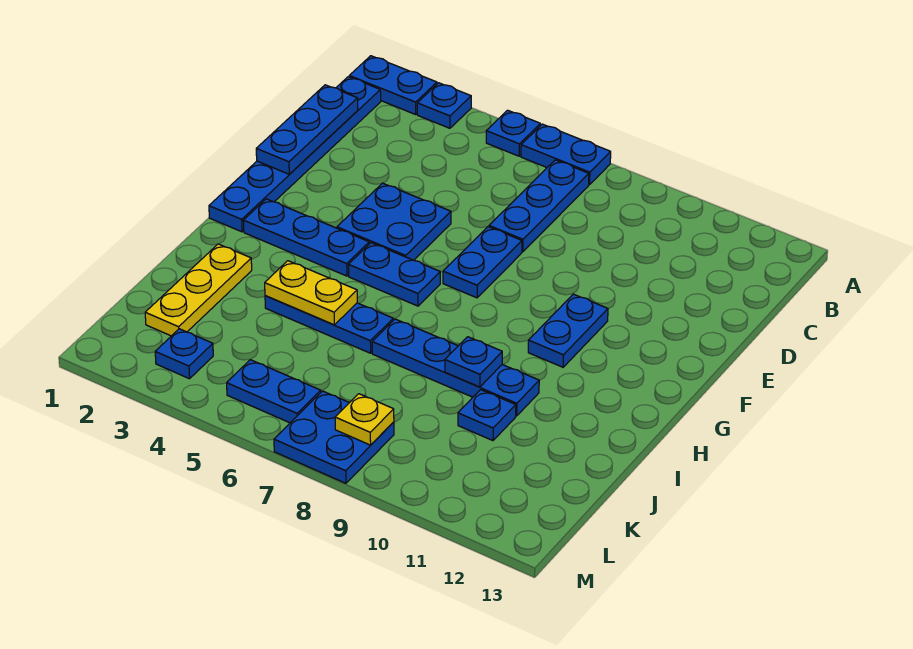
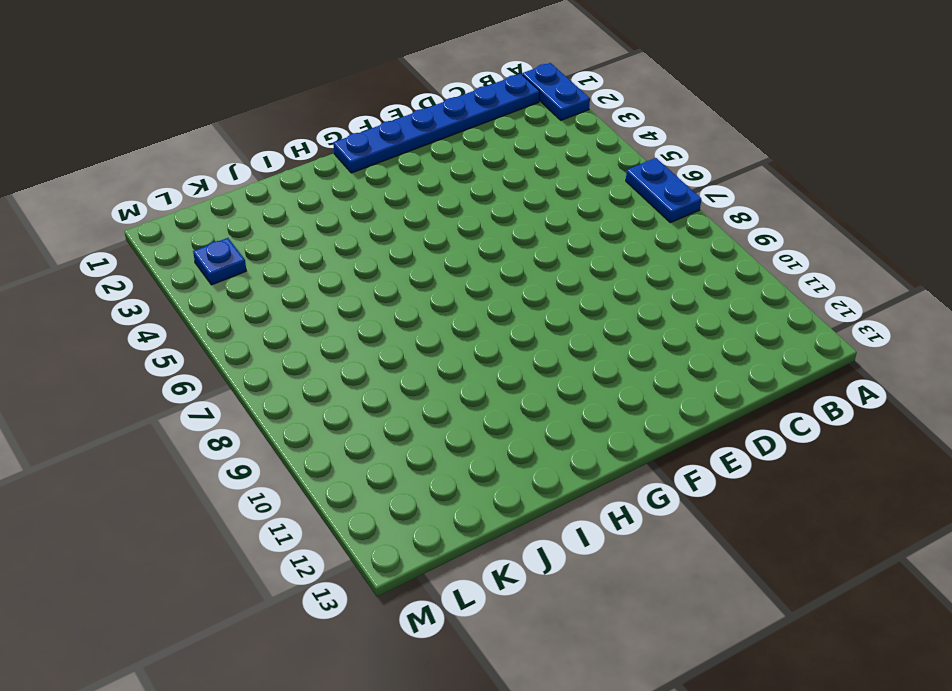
none -> blue 1x1 plate [417,83,471,128]
none -> blue 1x1 plate [486,110,540,156]
none -> blue 1x3 plate [489,160,589,252]

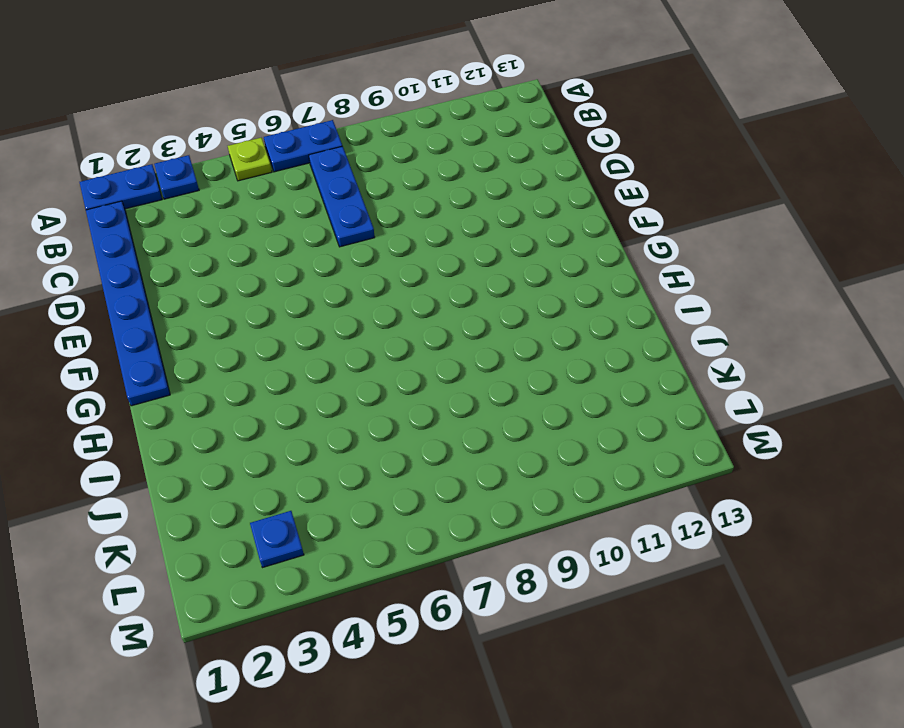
lime 1x1 plate [228,138,272,181] -> blue 1x1 plate [486,110,540,156]
none -> blue 2x2 plate [337,183,451,260]
none -> blue 1x2 plate [443,227,522,298]
none -> blue 1x2 plate [528,294,608,367]

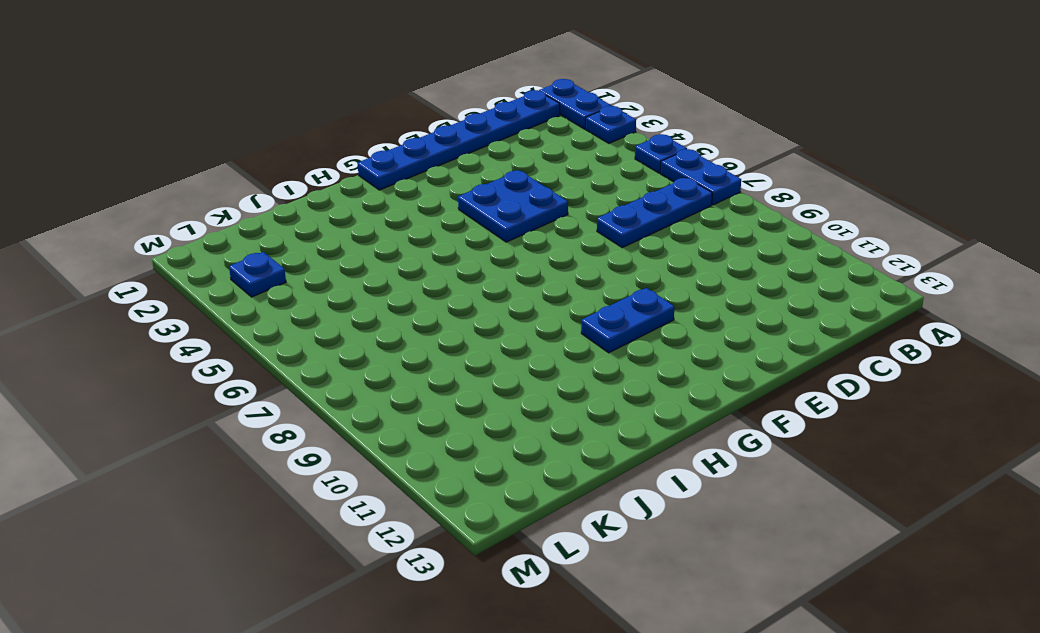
none -> blue 1x2 plate [443,227,522,298]
none -> blue 1x3 plate [243,199,369,276]
none -> blue 1x2 plate [348,243,440,306]

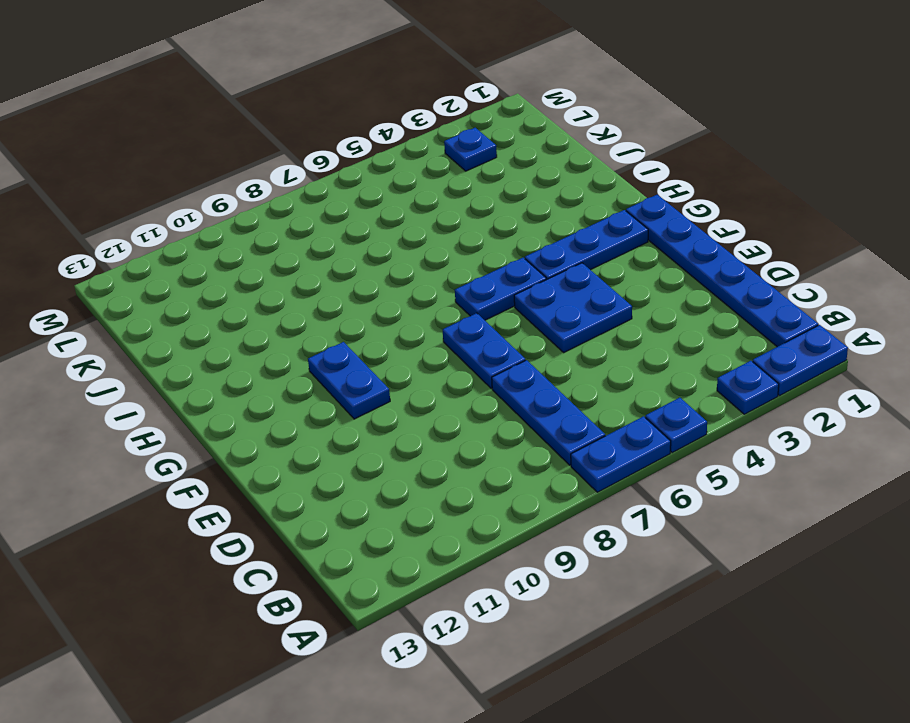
none -> yellow 1x3 plate [145,244,252,336]
none -> blue 1x3 plate [265,296,393,353]
none -> blue 1x4 plate [372,319,539,416]

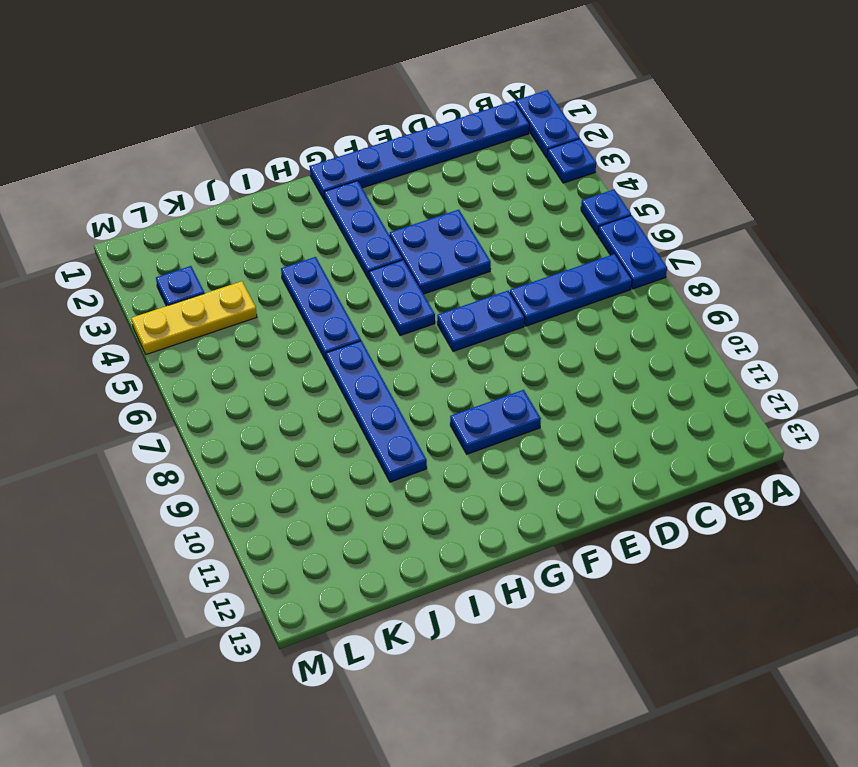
yellow 1x3 plate [131,281,257,355] -> yellow 1x3 plate moved to [145,244,252,336]
none -> blue 1x1 plate [458,390,516,441]
none -> blue 1x2 plate [227,360,321,423]
none -> blue 2x2 plate [274,391,394,483]

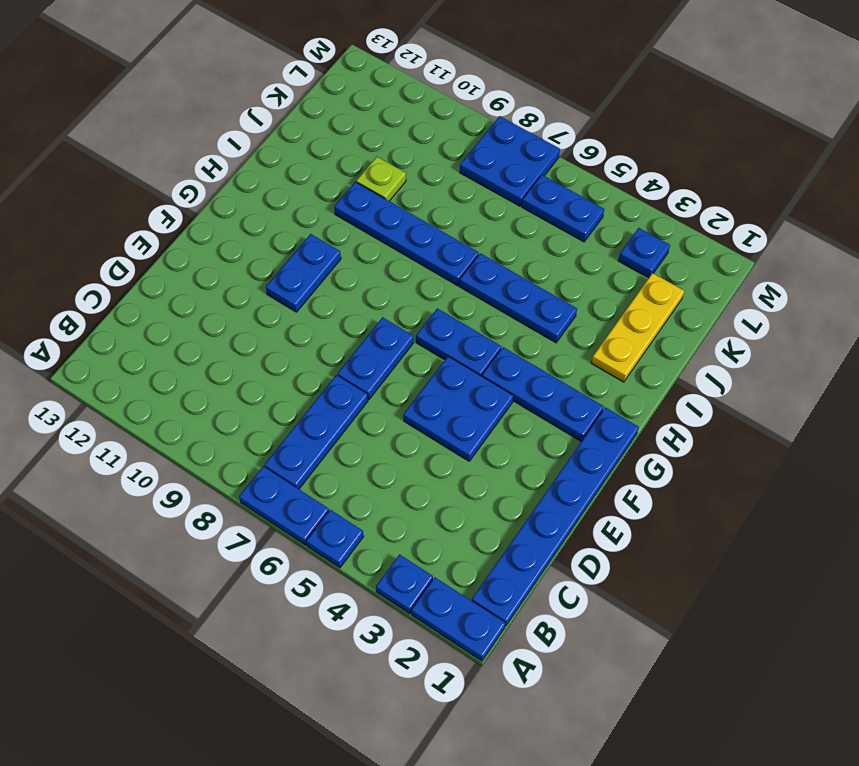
lime 1x1 plate [356,157,406,201] -> blue 1x1 plate [458,390,516,441]
none -> blue 1x3 plate [256,85,358,174]
none -> yellow 1x2 plate [265,261,357,325]
none -> blue 1x1 plate [445,337,502,387]

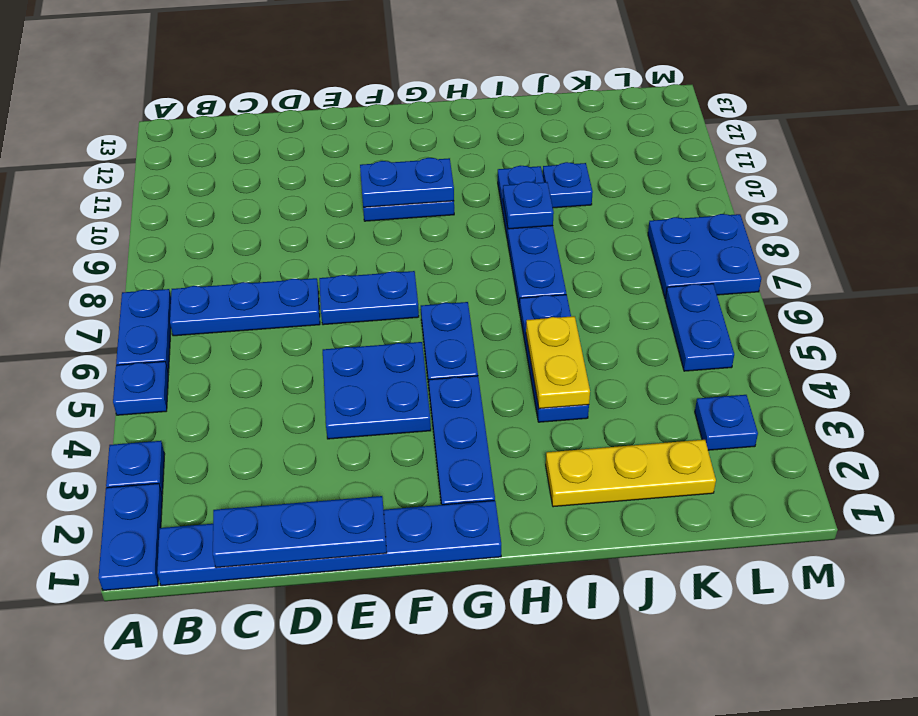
blue 1x2 plate [360,158,454,207] -> none
none -> yellow 1x1 plate [335,394,394,445]

